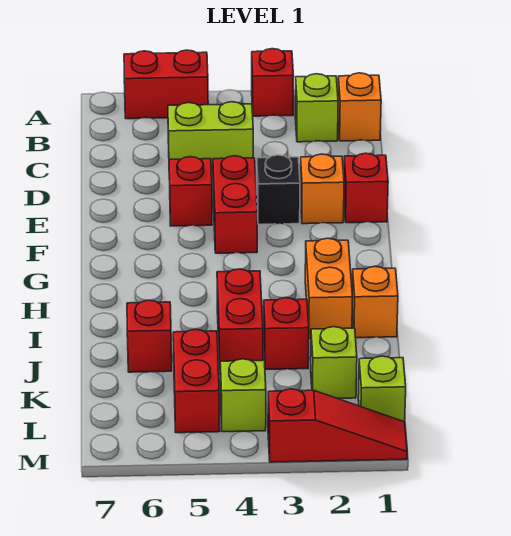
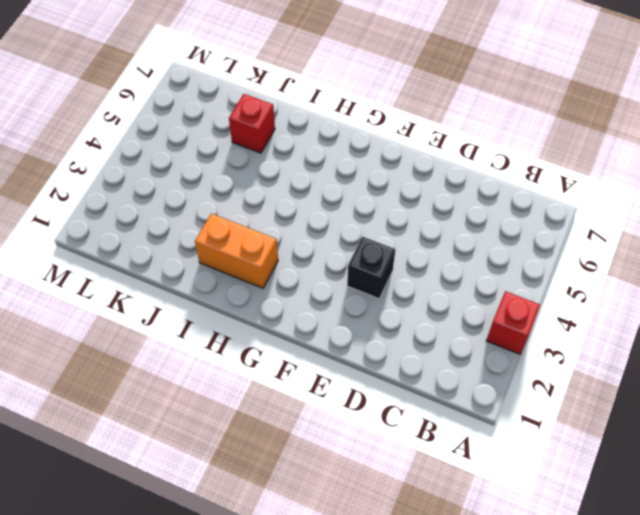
none -> red 1x2 brick [124,50,208,119]
none -> orange 1x1 brick [338,73,381,141]
none -> lime 1x1 brick [295,74,338,142]

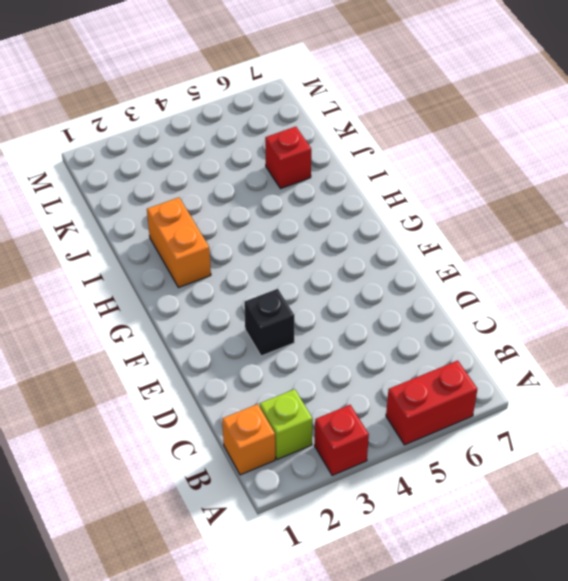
none -> lime 1x2 brick [168,102,253,170]
none -> red 1x1 brick [344,153,388,223]
none -> orange 1x1 brick [300,154,344,224]

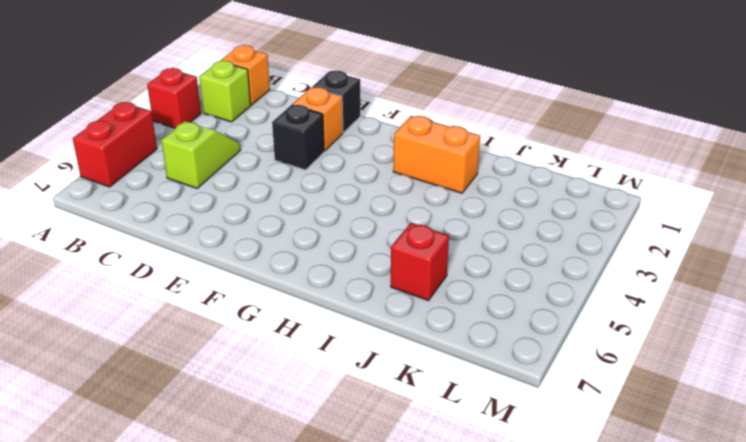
lime 1x2 slope [161,121,240,188] -> lime 1x2 brick [168,102,253,170]
black 1x1 brick [312,71,360,133] -> red 1x1 brick [344,153,388,223]
none -> red 1x2 brick [213,156,257,253]
none -> red 1x1 brick [169,157,212,226]
none -> orange 1x1 brick [352,266,398,338]

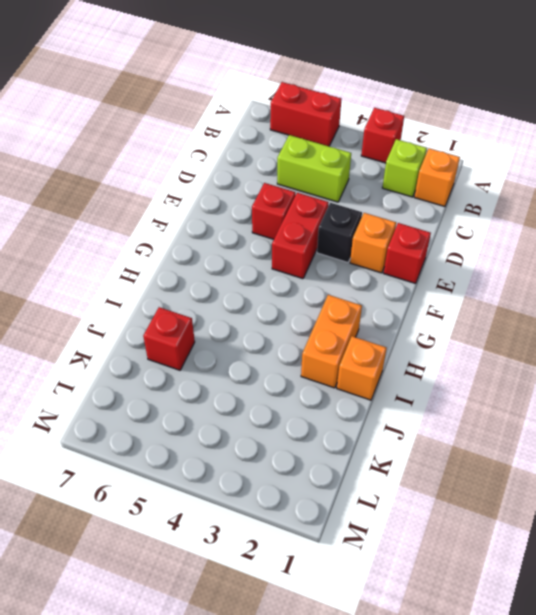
none -> red 1x2 brick [217,269,263,369]
none -> red 1x1 brick [264,298,309,369]
none -> lime 1x1 brick [311,327,357,398]

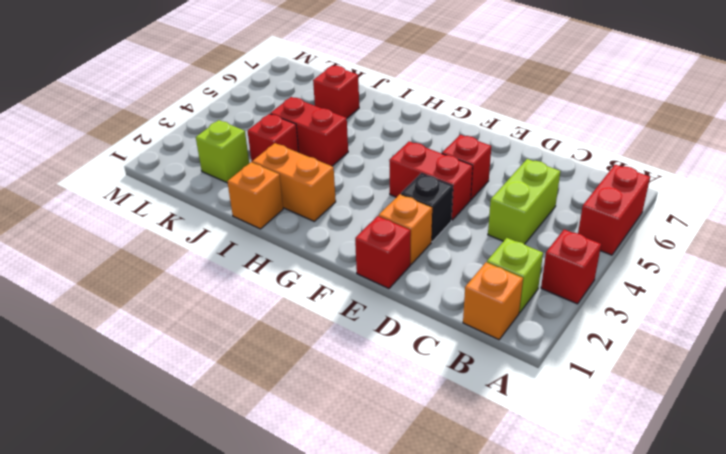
none -> red 1x2 brick [173,329,220,433]
none -> lime 1x1 brick [358,356,406,422]
none -> lime 1x1 brick [220,359,266,432]

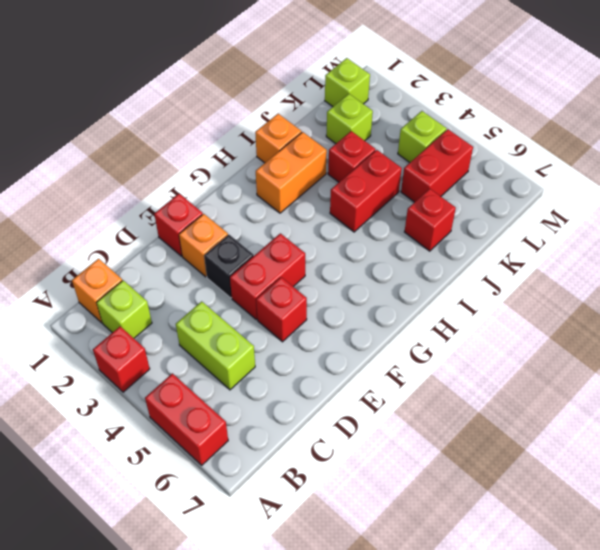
none -> red 1x3 slope [268,389,407,462]

